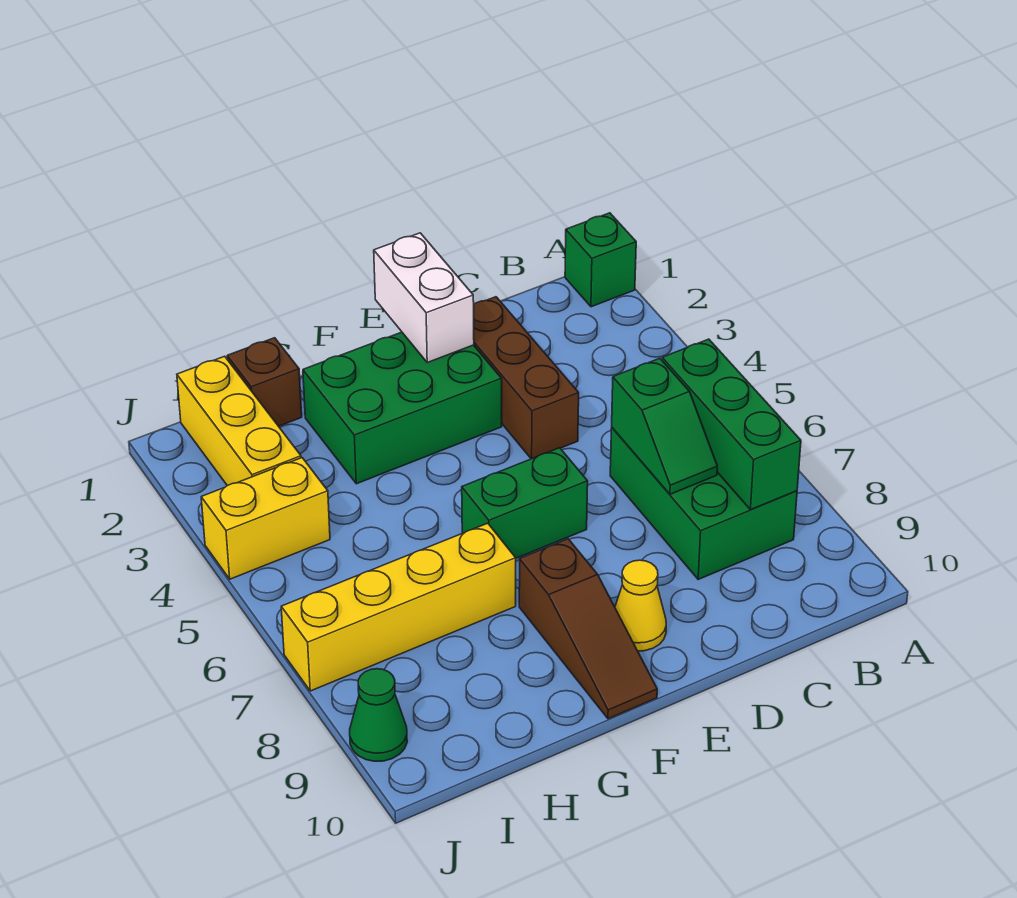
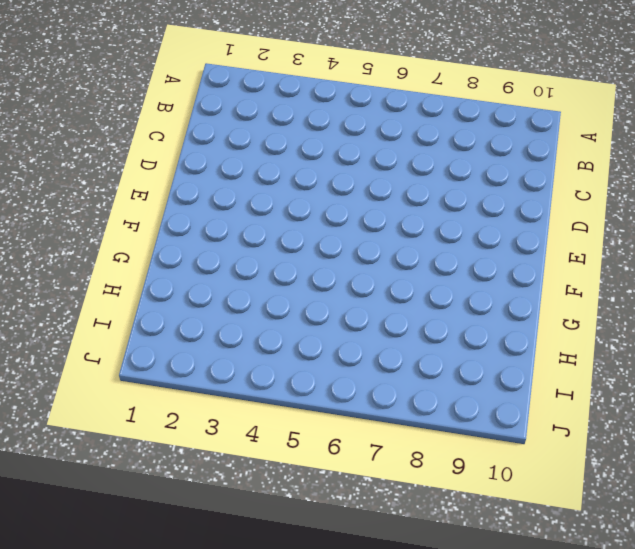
none -> green 1x1 brick [565,213,636,307]
none -> green 2x3 brick [610,428,797,579]
none -> brown 1x3 brick [474,297,579,459]

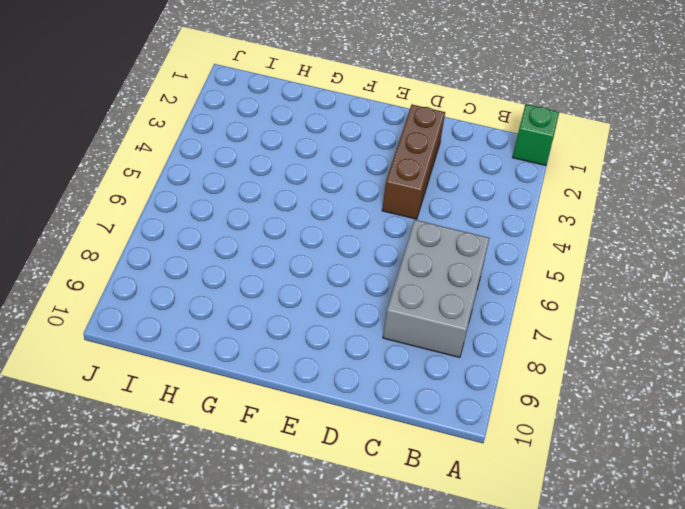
grey 2x3 brick [383,220,490,357] -> green 2x3 brick [610,428,797,579]
none -> green 2x3 brick [303,332,502,484]
none -> green 1x2 brick [462,448,588,558]
none -> yellow 1x1 cone [615,560,666,651]

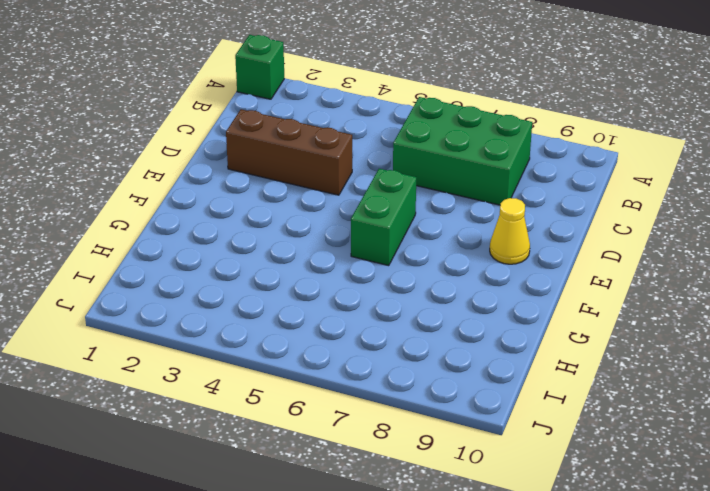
none -> green 2x3 brick [303,332,502,484]
none -> brown 1x3 slope [519,539,657,719]
none -> yellow 1x4 brick [281,523,516,691]

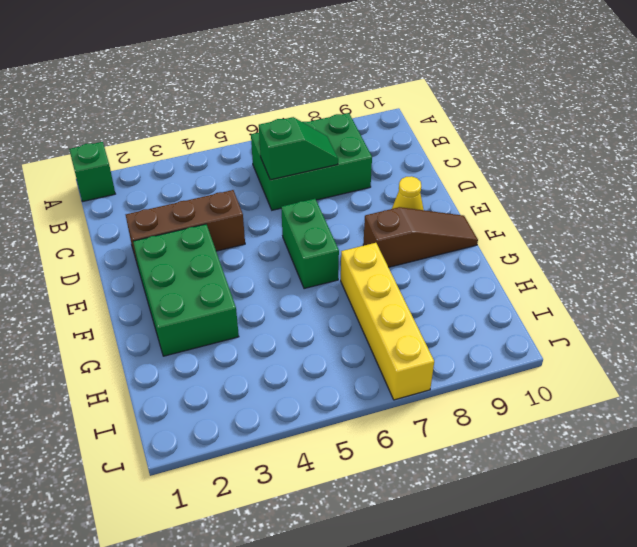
none -> brown 1x1 brick [227,338,302,426]
none -> yellow 1x3 brick [177,356,301,485]
none -> yellow 1x2 brick [201,458,330,579]

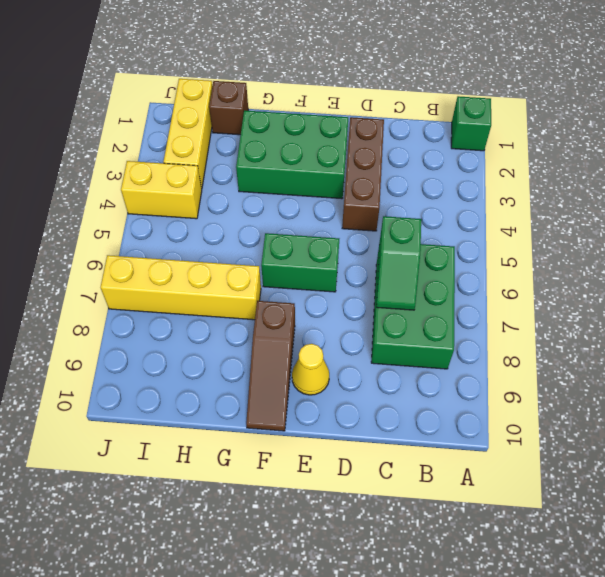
none -> green 1x1 cone [350,669,407,761]
none -> green 1x3 brick [662,339,801,510]
none -> white 1x2 brick [374,233,474,363]

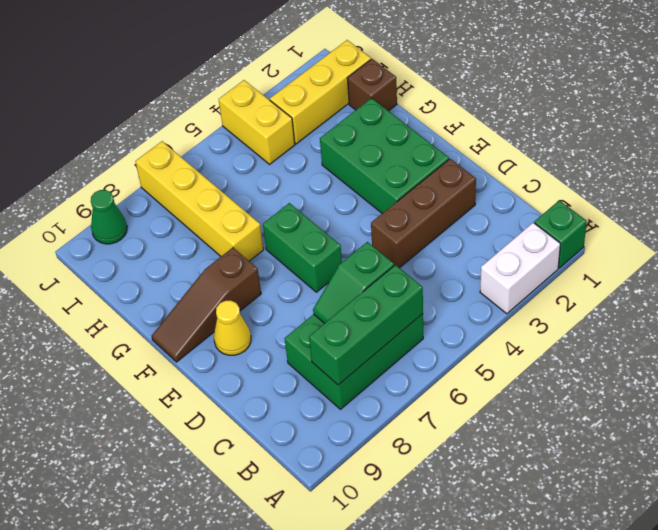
white 1x2 brick [480,223,560,314] -> white 1x2 brick moved to [374,233,474,363]

